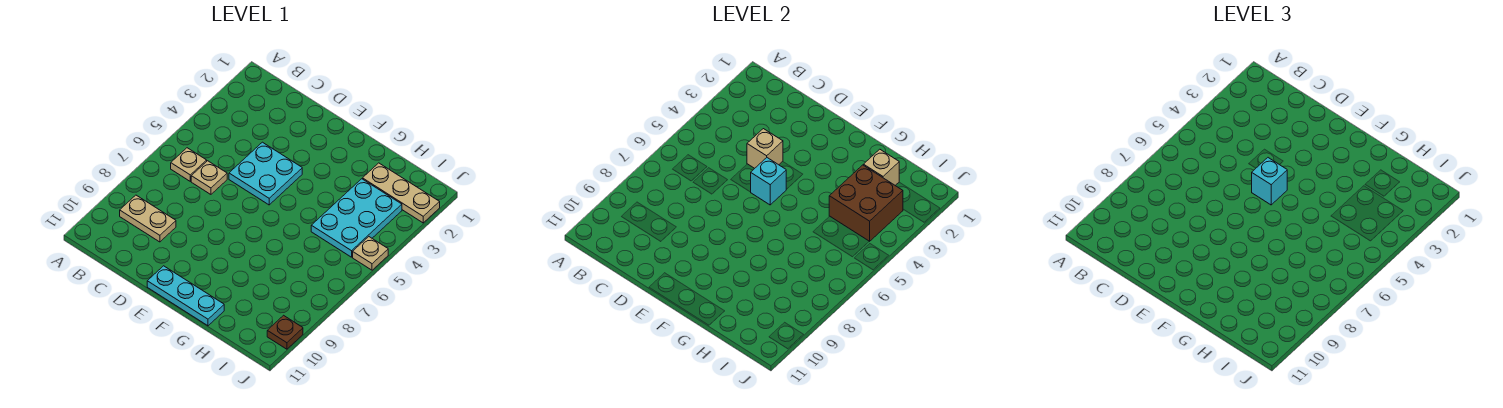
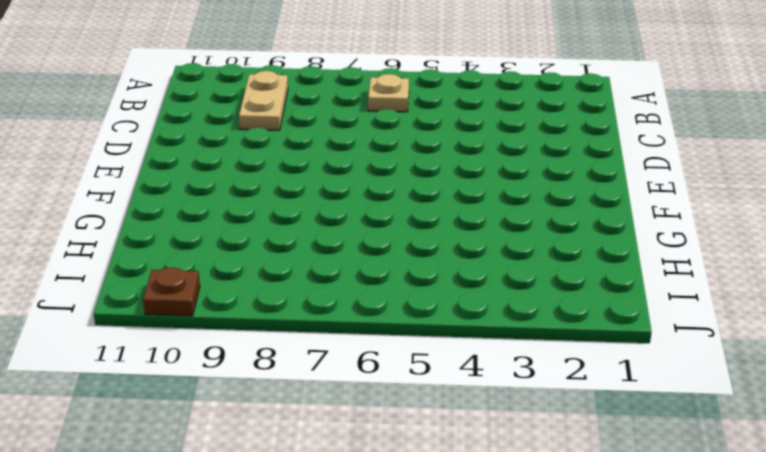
none -> tan 1x1 plate [191,161,227,194]
none -> cyan 2x2 plate [229,142,302,205]
none -> cyan 1x3 plate [147,266,224,326]

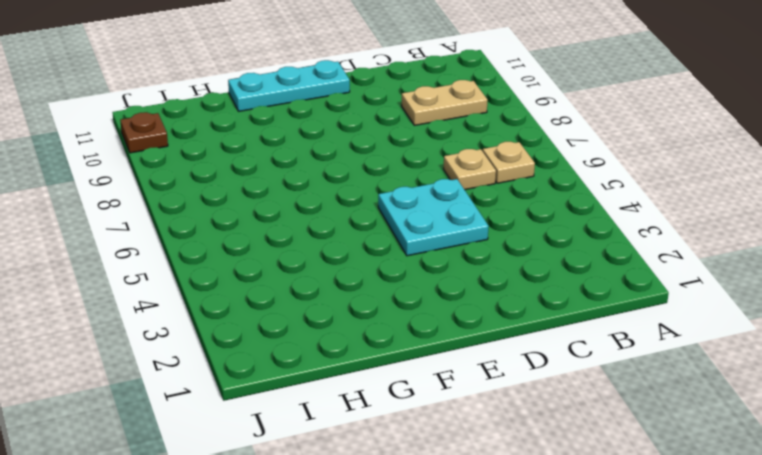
none -> tan 1x3 plate [363,163,440,223]
none -> cyan 2x3 plate [311,179,402,257]
none -> tan 1x1 plate [353,237,388,270]

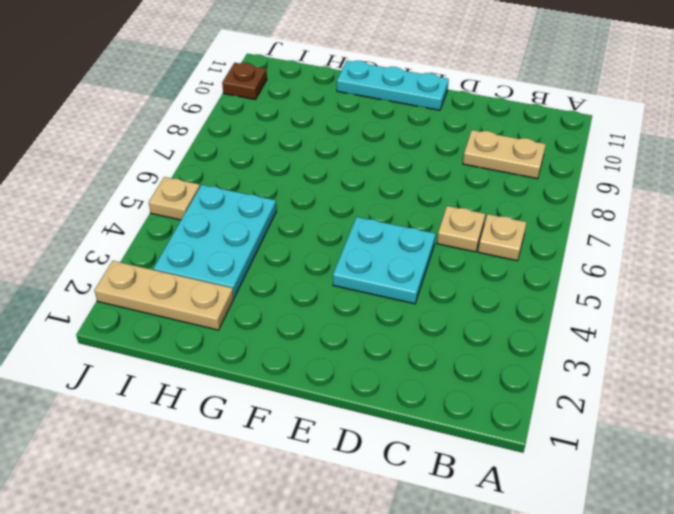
none -> tan 1x1 brick [747,129,783,168]
none -> cyan 1x1 brick [751,158,786,205]
none -> tan 1x1 brick [864,149,899,185]

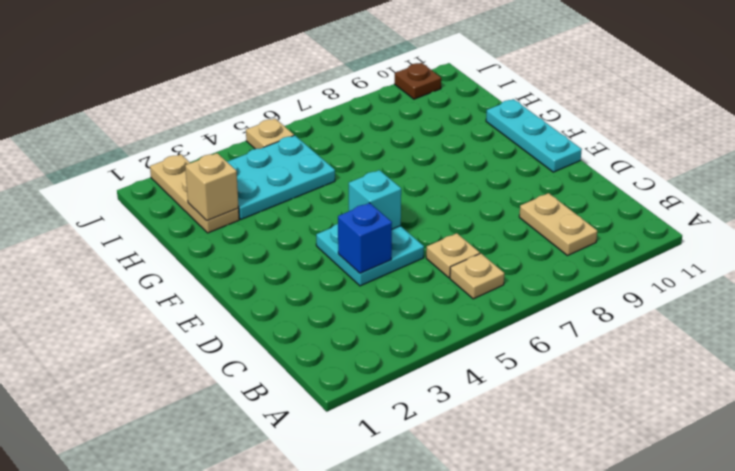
blue 1x1 brick [338,203,392,273] -> tan 1x1 brick [747,129,783,168]
none -> brown 2x2 brick [829,165,903,241]
none -> cyan 1x1 brick [1252,158,1287,205]

